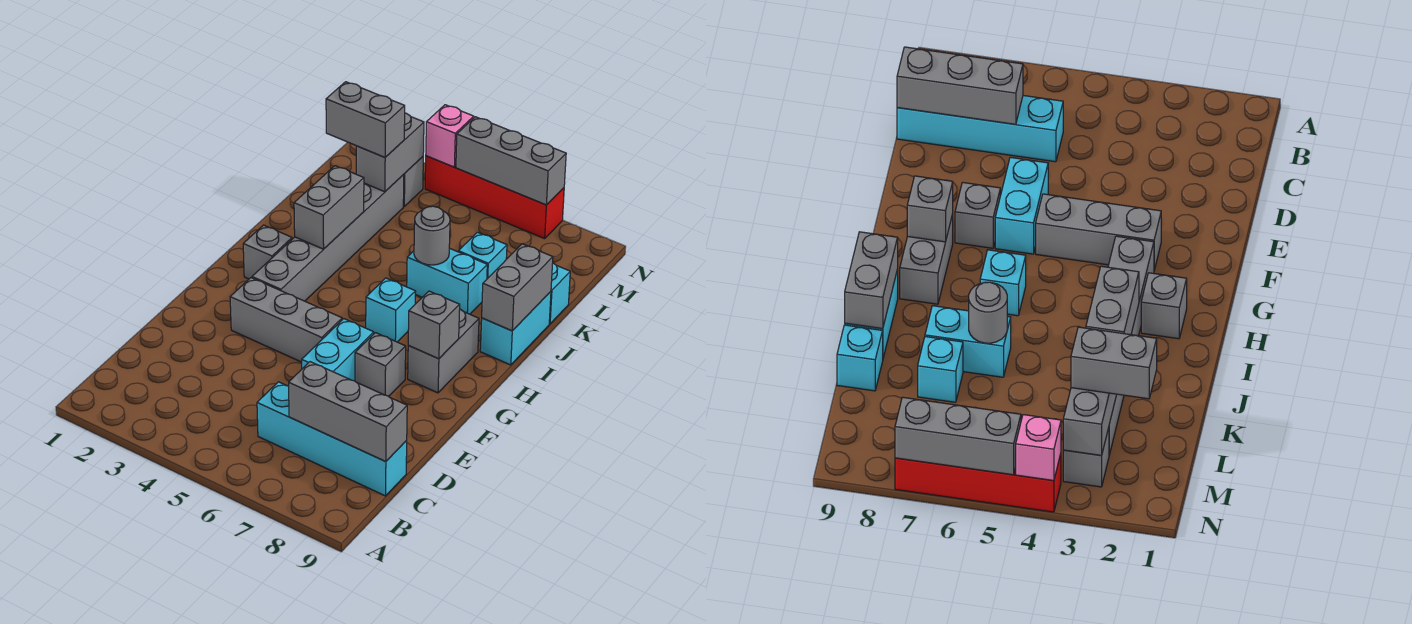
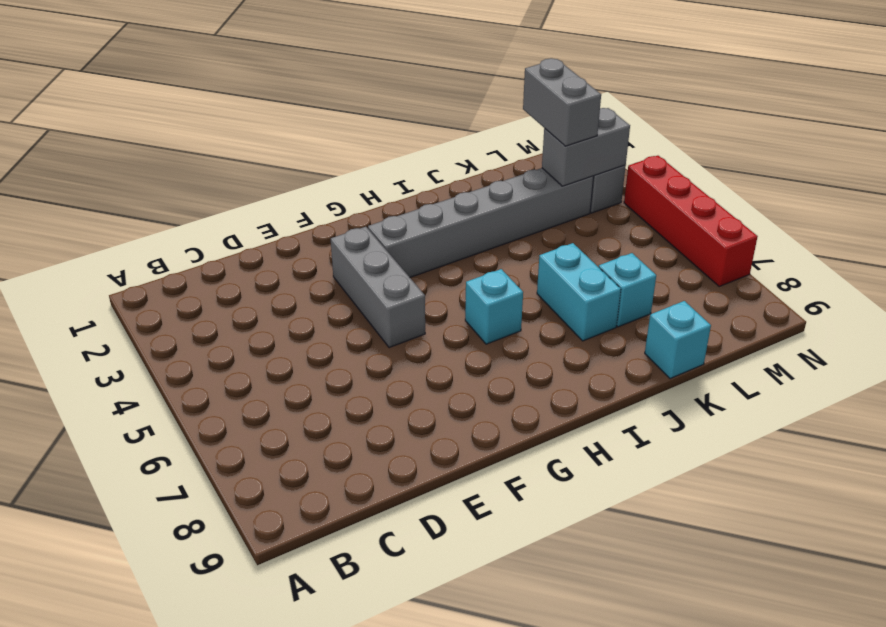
none -> cyan 1x4 brick [257,382,407,496]
none -> cyan 1x2 brick [302,319,374,381]
none -> grey 1x1 brick [355,333,406,397]

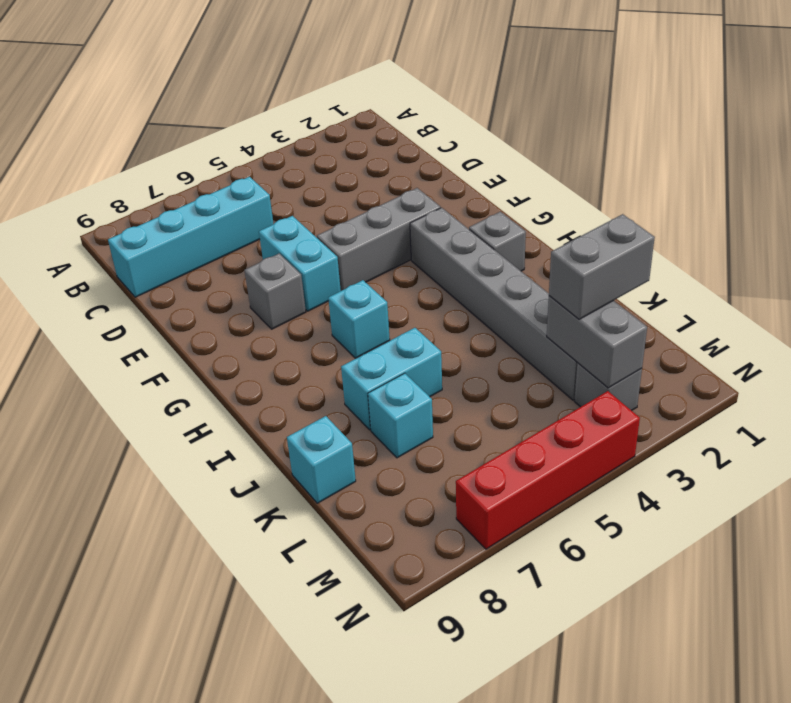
none -> grey 1x2 brick [408,309,479,393]
none -> cyan 1x2 brick [480,292,551,365]
none -> grey 1x3 brick [289,362,407,462]

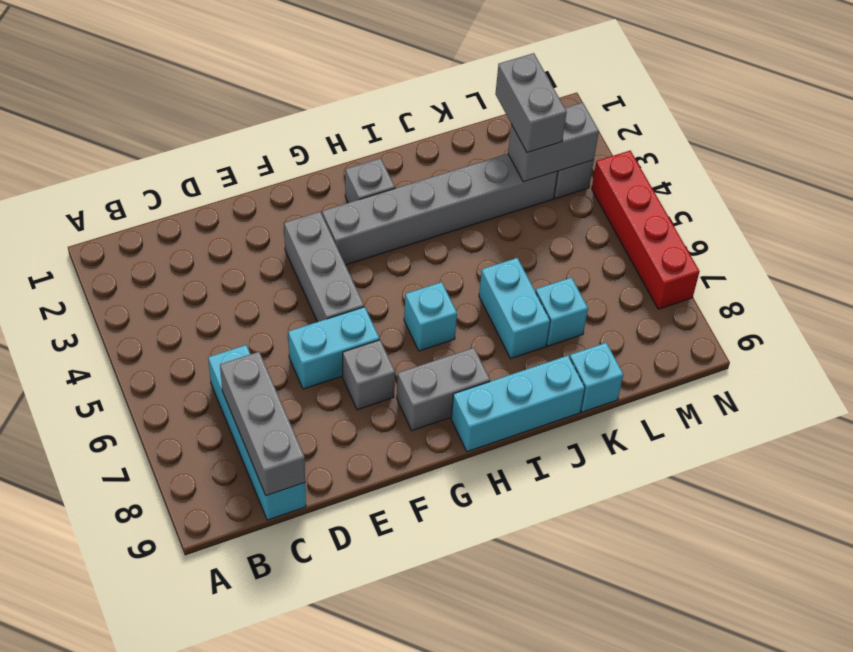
cyan 1x3 brick [451,356,585,452] -> cyan 1x2 brick [480,292,551,365]
none -> grey 1x1 brick [408,291,460,359]
none -> grey 1x2 brick [294,166,364,249]
none -> grey 1x2 brick [482,244,553,331]

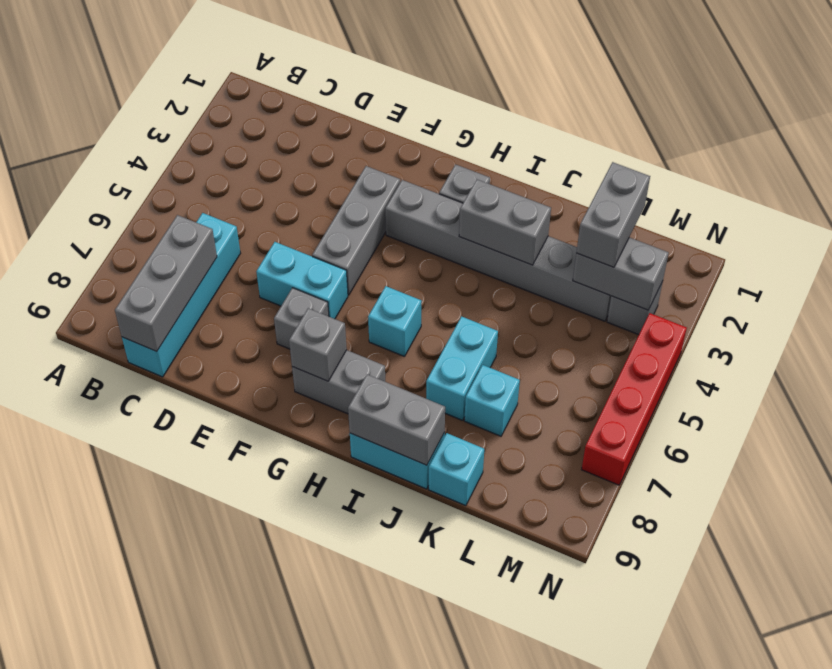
none -> grey 1x1 round brick [414,206,450,265]
none -> pink 1x1 brick [426,105,474,167]
none -> grey 1x3 brick [456,117,566,205]

